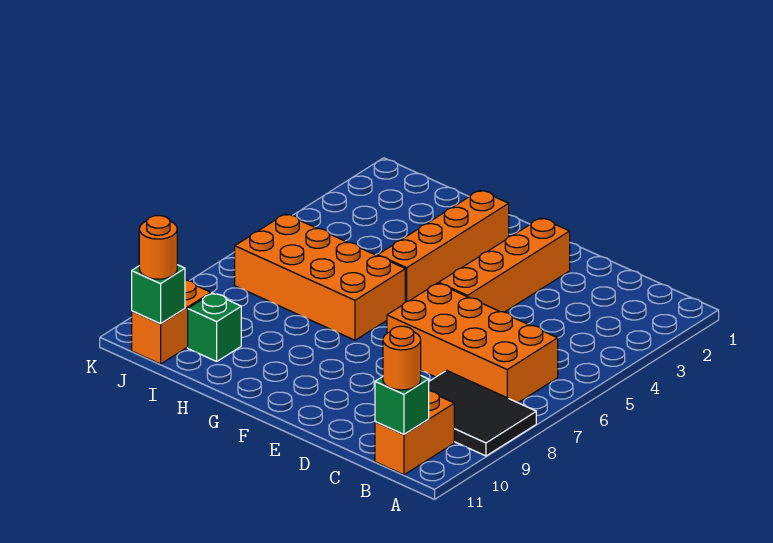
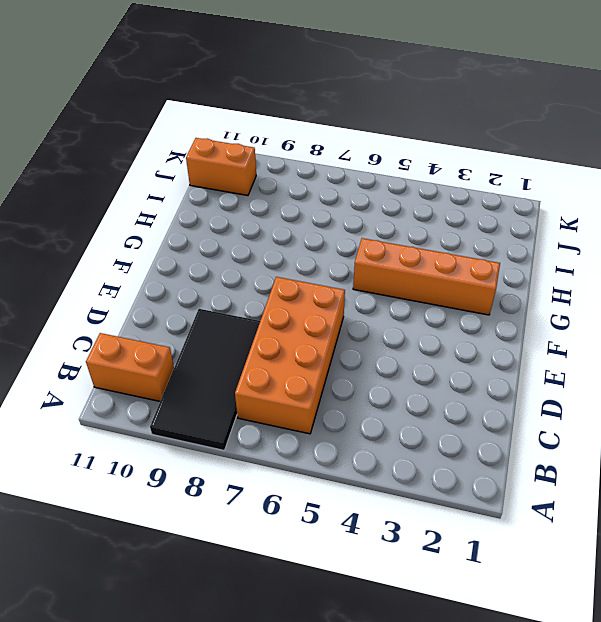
black 2x4 tile [150,309,260,450] -> black 2x3 tile [429,370,536,456]
none -> orange 1x4 brick [439,218,570,312]
none -> orange 2x4 brick [235,214,405,340]
none -> green 1x1 brick [188,293,241,361]

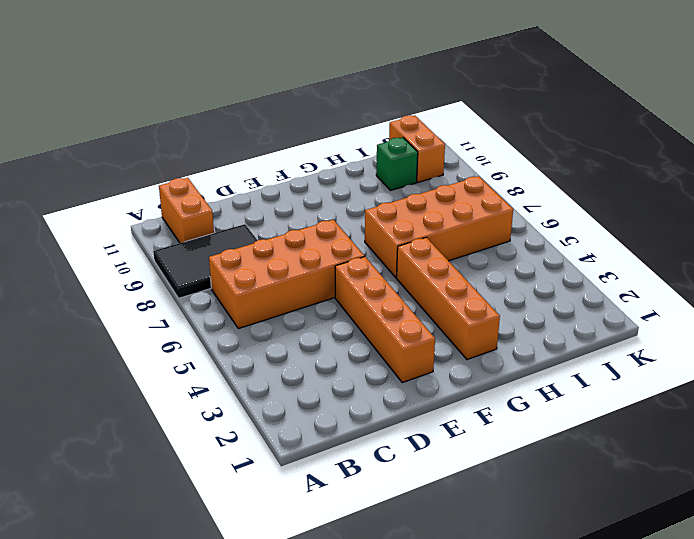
none -> green 1x1 brick [375,376,429,434]
none -> green 1x1 brick [132,265,185,324]
none -> orange 1x1 round brick [383,326,421,390]

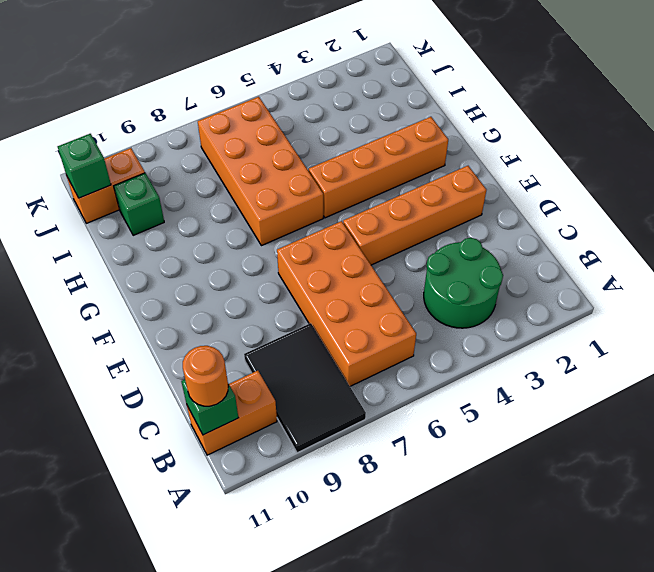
green 2x2 round brick [424,238,503,328] -> none
none -> orange 1x1 round brick [139,216,177,279]

